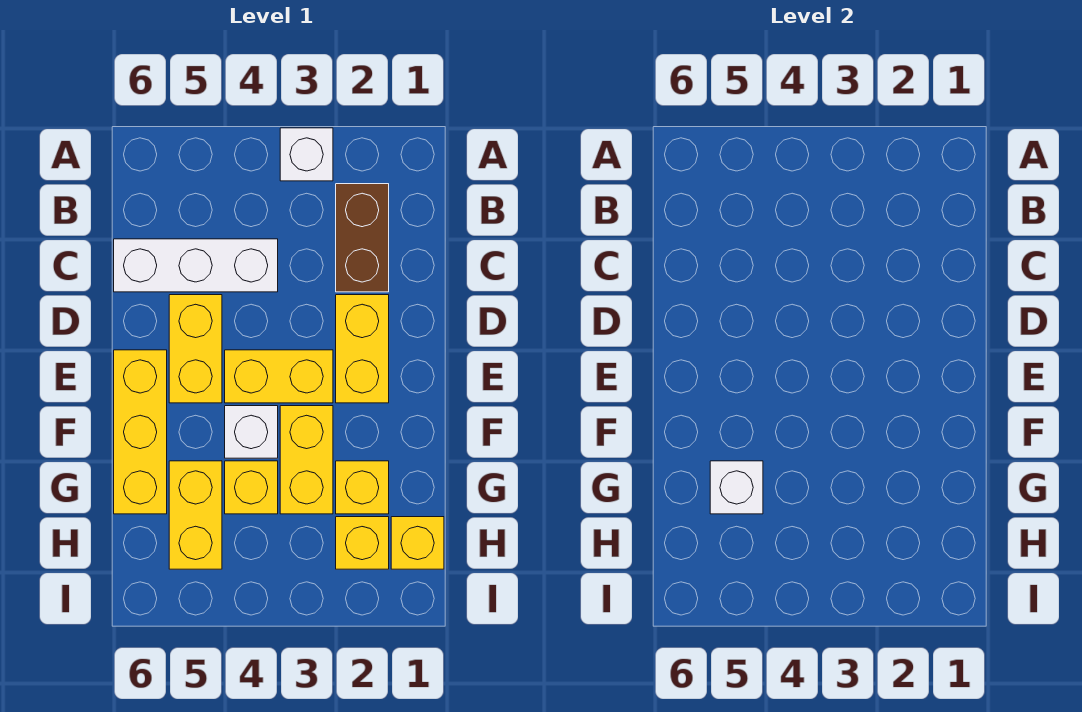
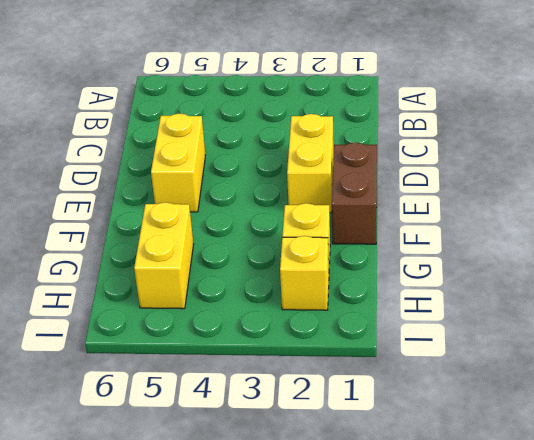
brown 1x2 brick [332,142,377,244] -> brown 1x2 brick moved to [336,184,389,292]
none -> white 1x1 brick [280,128,333,181]
none -> white 1x3 brick [114,239,278,292]
none -> yellow 1x2 brick [225,350,333,403]

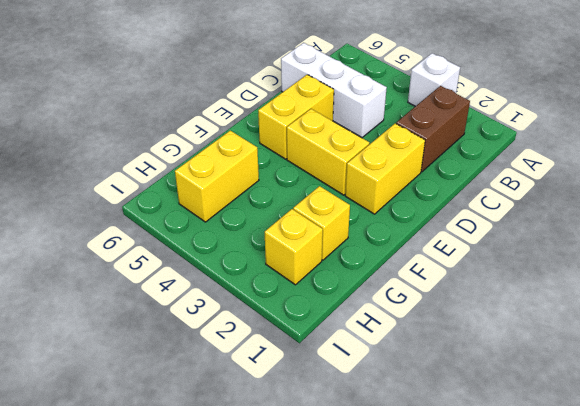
none -> yellow 1x3 brick [114,350,167,514]
none -> yellow 1x2 brick [280,406,333,514]
none -> white 1x1 brick [225,406,278,458]

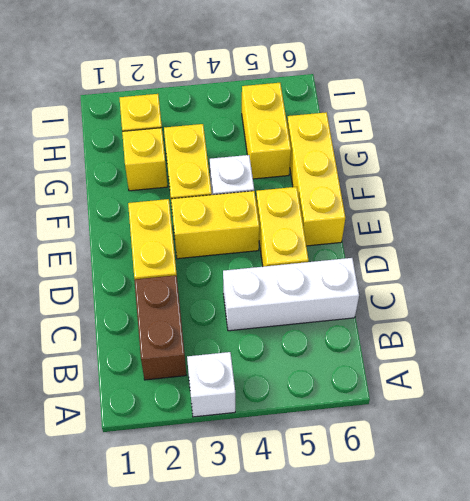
none -> yellow 1x1 brick [225,461,278,514]
none -> yellow 1x1 brick [391,517,444,569]
none -> white 1x1 brick [710,461,763,514]

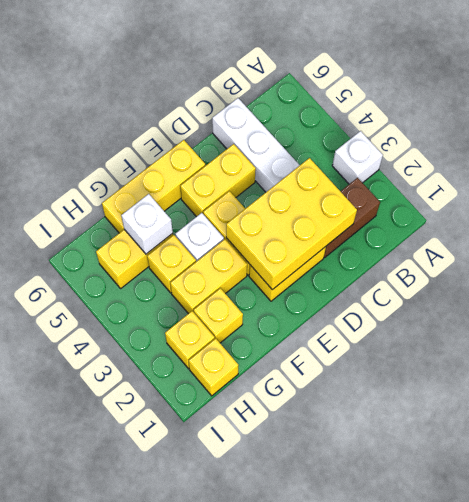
yellow 2x3 brick [226,158,357,290] -> none

